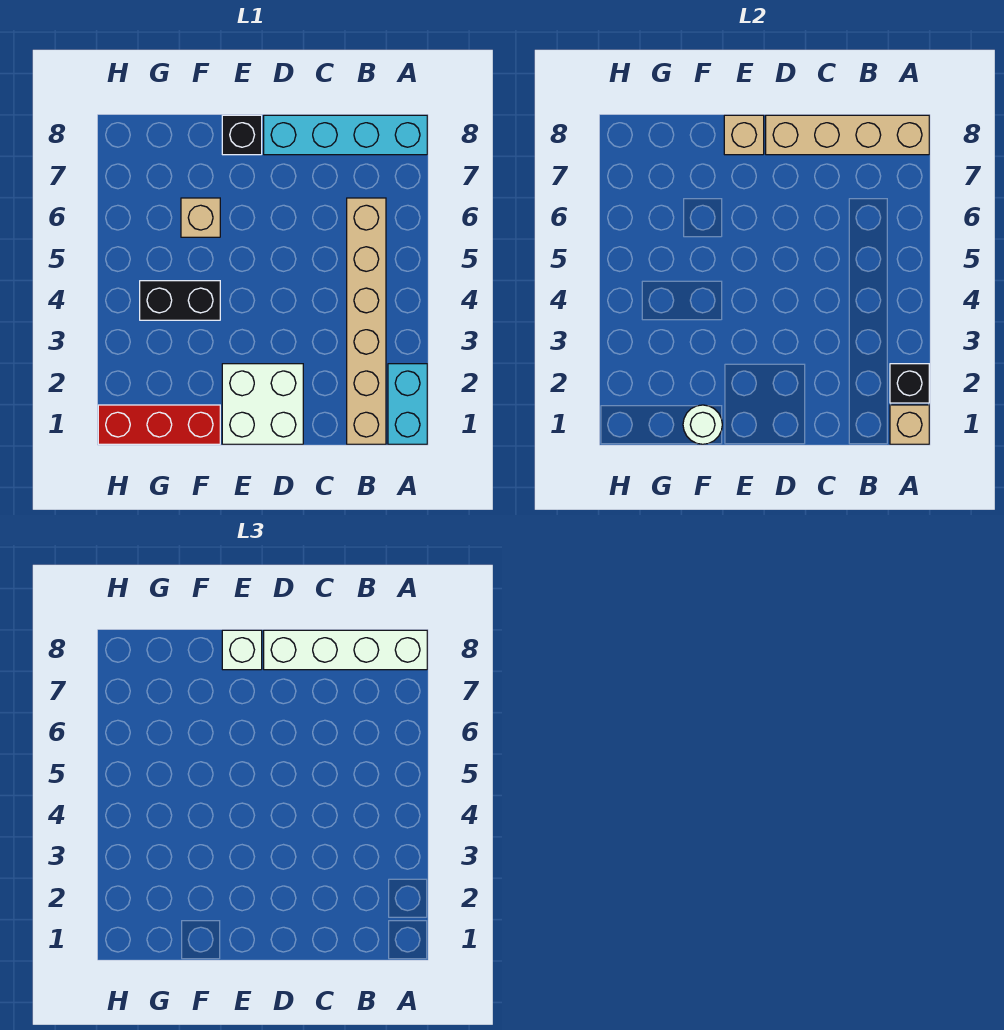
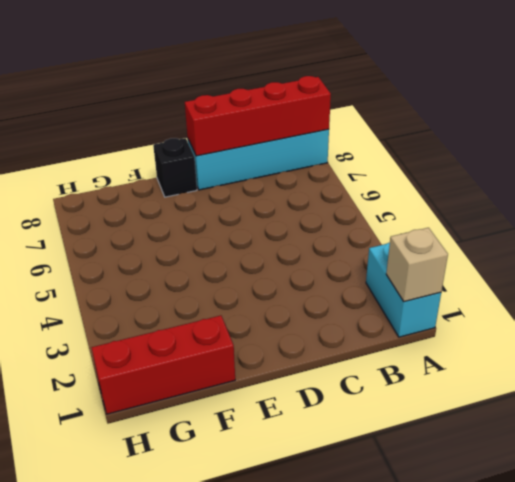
red 1x4 brick [185,76,331,156] -> tan 1x4 brick [766,115,929,155]
none -> tan 1x6 brick [347,198,386,444]
none -> white 2x2 brick [222,364,303,444]
none -> black 1x2 brick [140,281,220,320]

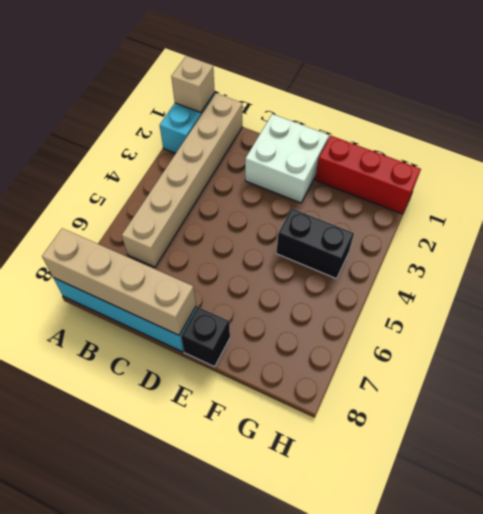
none -> tan 1x1 brick [181,198,220,237]
none -> black 1x1 brick [890,364,929,403]
none -> tan 1x1 brick [724,115,764,155]

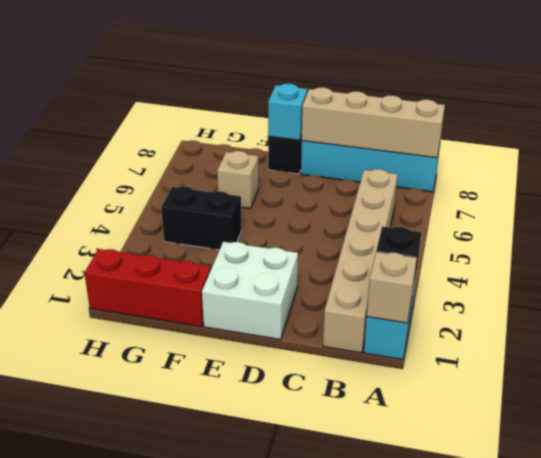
cyan 1x1 brick [268,84,307,140] -> tan 1x1 brick [724,115,764,155]
none -> white 1x1 round brick [683,405,722,444]
none -> white 1x4 brick [264,630,427,670]
none -> white 1x1 brick [222,630,262,670]

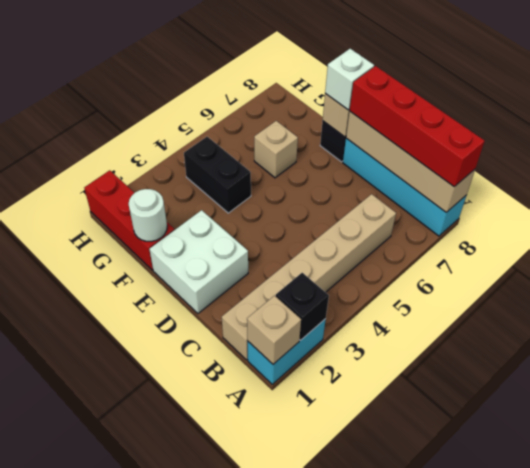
red 1x4 brick [350,66,485,186] -> white 1x4 brick [264,630,427,670]

